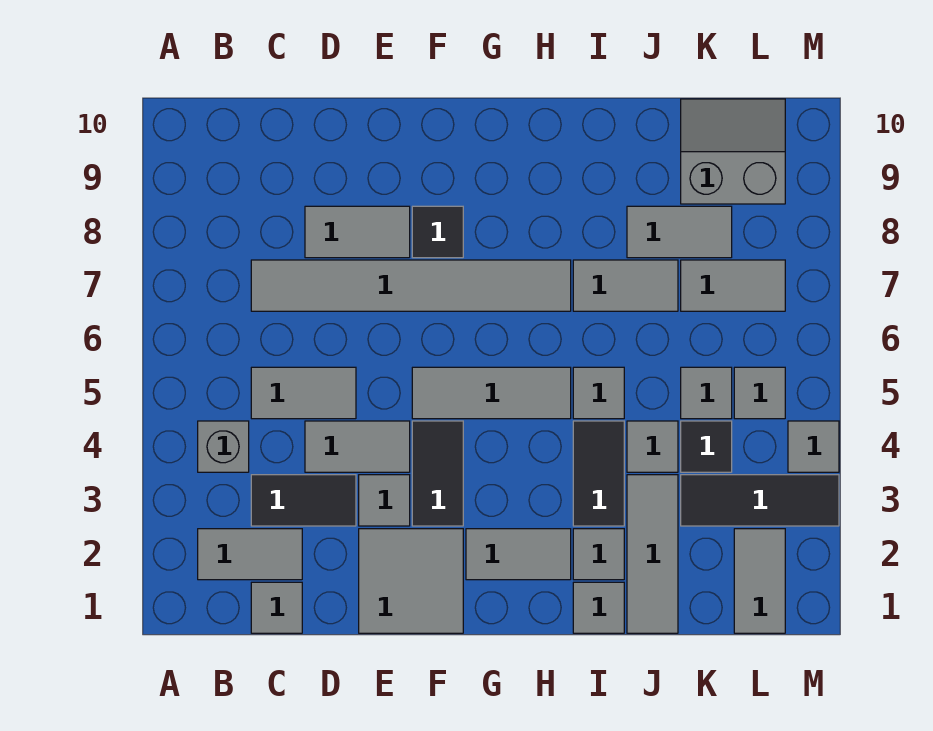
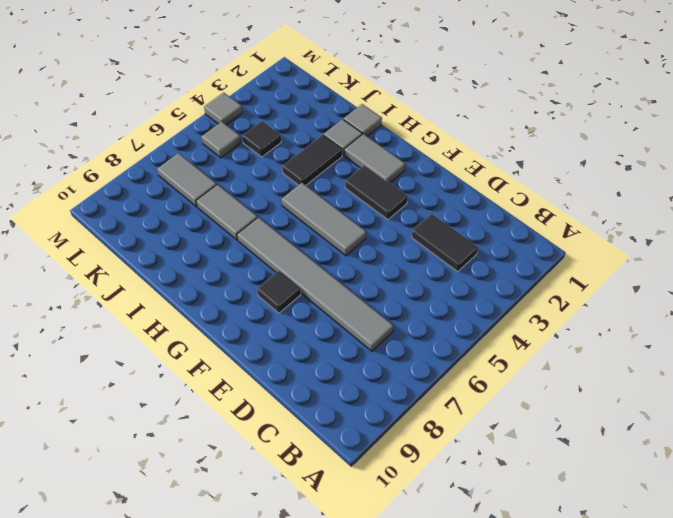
black 1x2 tile [345,165,408,220] -> black 1x2 tile turned to [412,421,463,526]
none -> grey 1x2 tile [198,529,302,580]
none -> grey 1x1 brick [198,421,249,472]
none -> grey 1x1 tile [251,582,302,633]
none -> grey 1x2 tile [251,367,356,419]

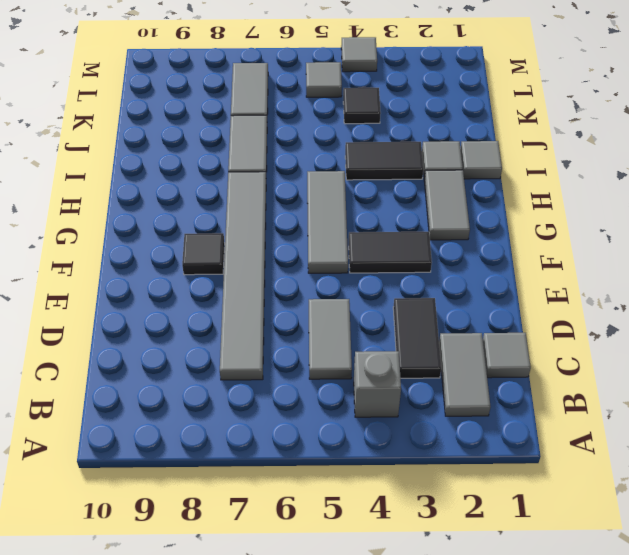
none -> grey 1x2 tile [305,421,410,472]
none -> grey 1x2 tile [305,206,410,258]
none -> grey 2x2 tile [359,529,463,633]
none -> grey 1x1 tile [359,475,410,526]

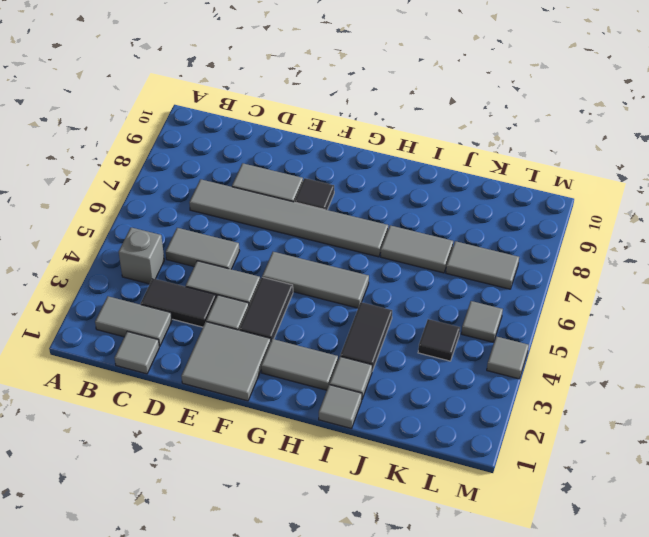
none -> grey 1x1 tile [573,367,624,419]
none -> grey 1x3 tile [627,475,678,633]
none -> grey 1x1 tile [627,421,678,472]
none -> grey 1x2 tile [627,206,732,258]

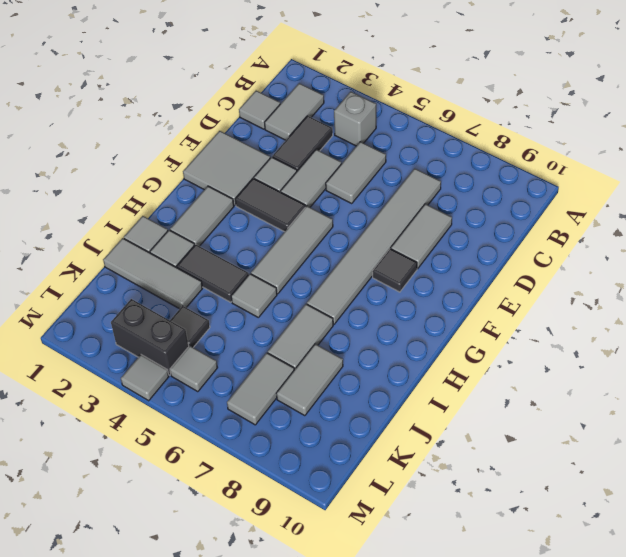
black 1x2 brick [111,299,189,375] -> black 1x3 tile [681,475,839,526]
none -> grey 1x1 tile [627,421,678,472]
none -> grey 1x1 tile [681,367,732,419]
none -> grey 2x2 slope [681,99,785,204]
none -> grey 1x2 tile [734,529,785,633]

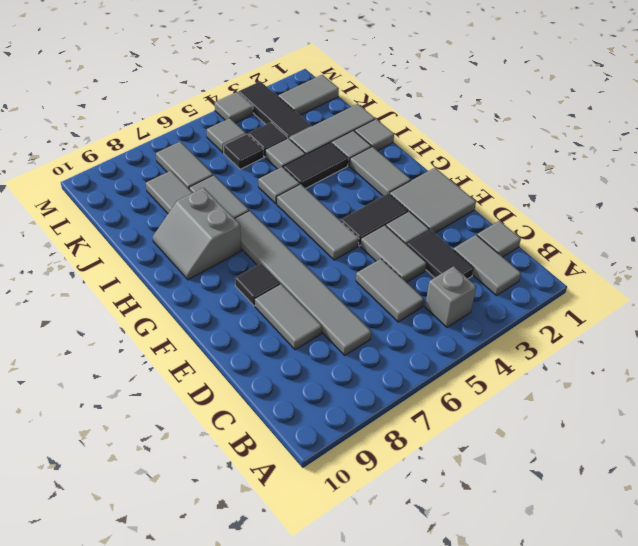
grey 2x2 slope [153,188,241,280] -> grey 2x2 slope moved to [681,99,785,204]
black 1x1 tile [223,134,264,169] -> grey 1x1 tile [681,367,732,419]

